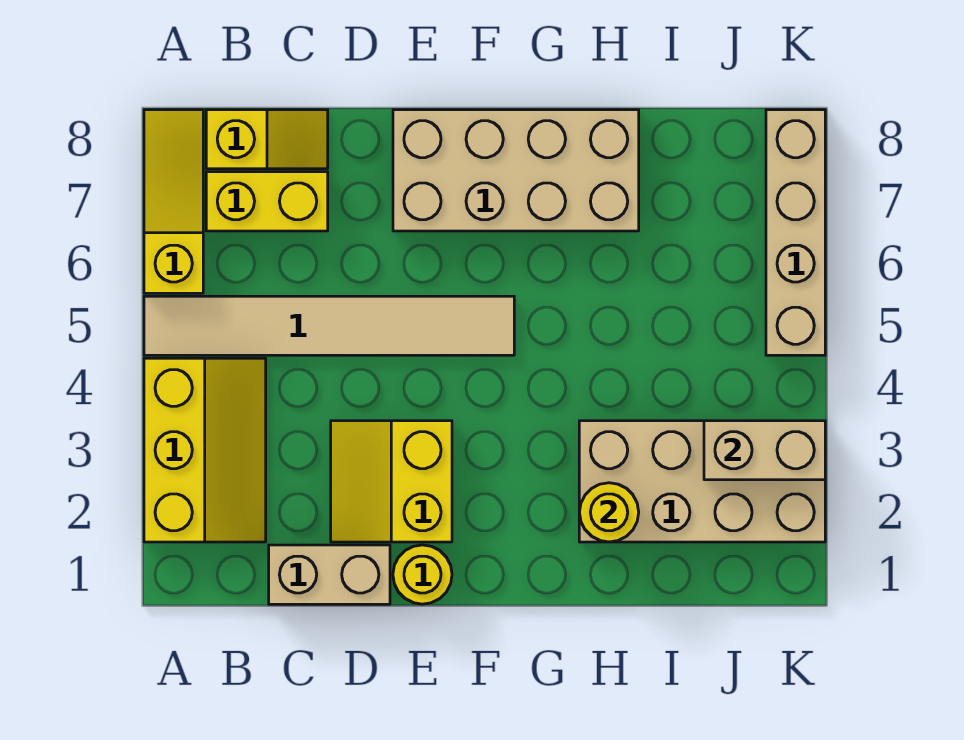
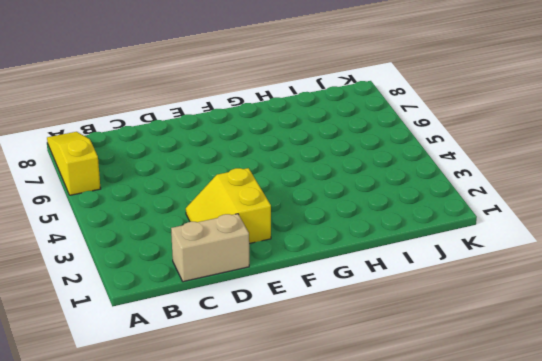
none -> yellow 2x3 slope [144,358,266,542]
none -> tan 1x6 tile [144,296,514,355]
none -> yellow 1x2 brick [206,172,328,231]

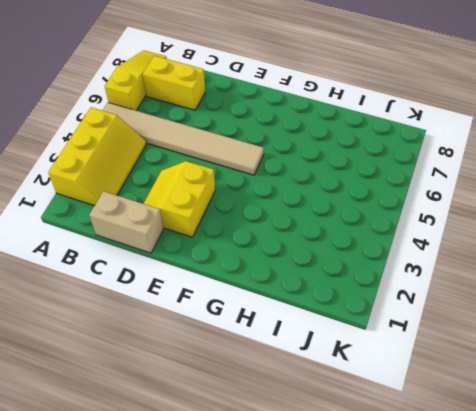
none -> yellow 1x2 slope [206,110,328,169]
none -> yellow 1x1 round brick [393,545,452,604]
none -> tan 2x4 brick [393,110,639,231]

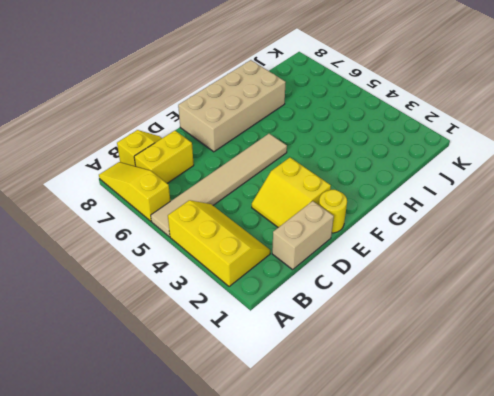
none -> tan 2x4 brick [579,421,825,542]
none -> tan 1x4 brick [766,110,825,355]
none -> yellow 1x1 round brick [580,483,639,542]

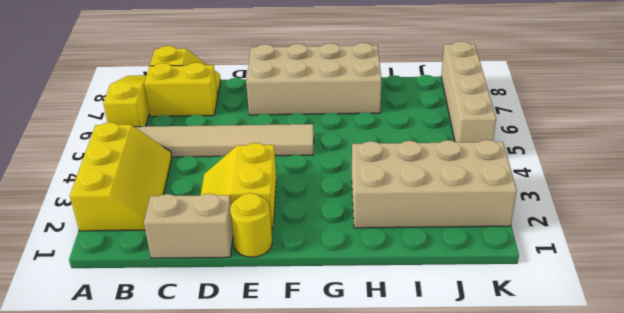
none -> yellow 1x1 round brick [580,483,639,542]
none -> tan 1x2 brick [704,421,825,480]

